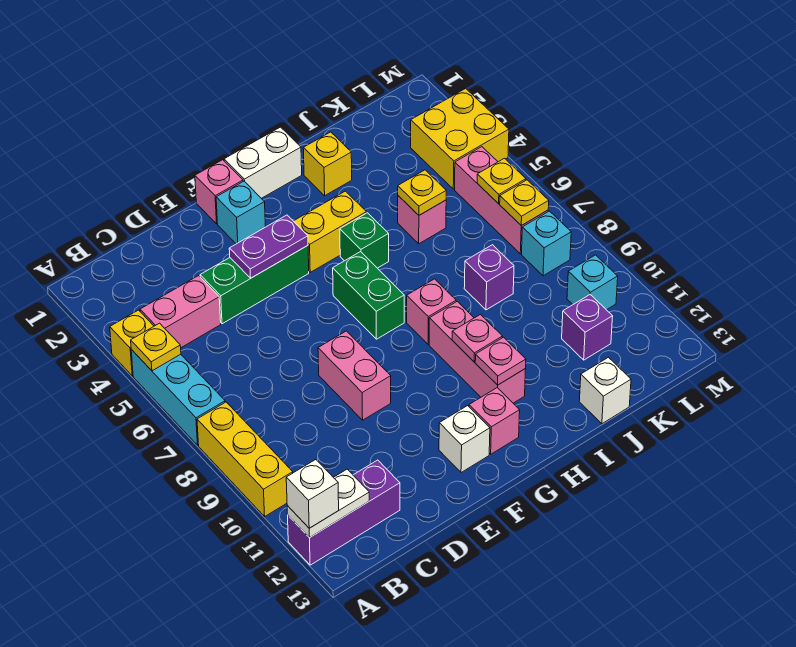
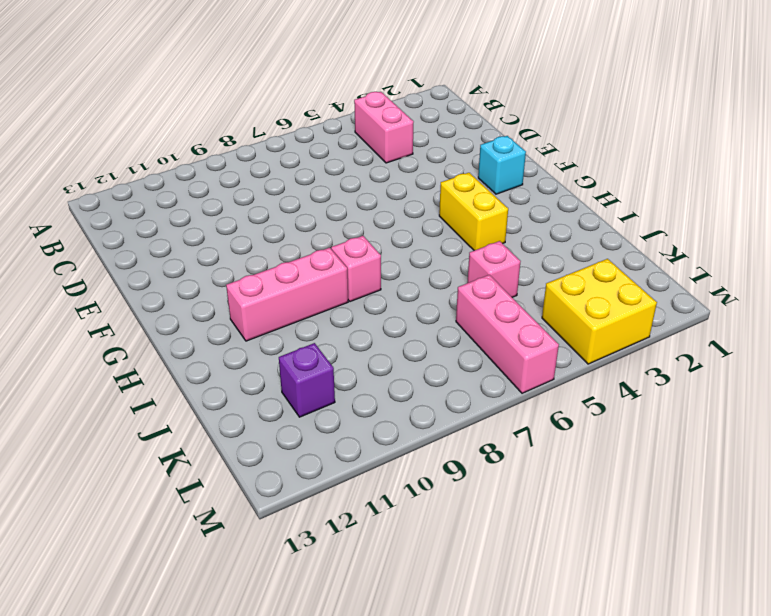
pink 1x3 brick [456,275,559,393] -> pink 1x3 brick turned to [455,147,548,254]
none -> yellow 1x1 brick [110,310,154,376]
none -> cyan 1x3 brick [131,350,225,445]
none -> yellow 1x3 brick [197,402,293,516]
none -> purple 1x3 brick [288,460,400,565]

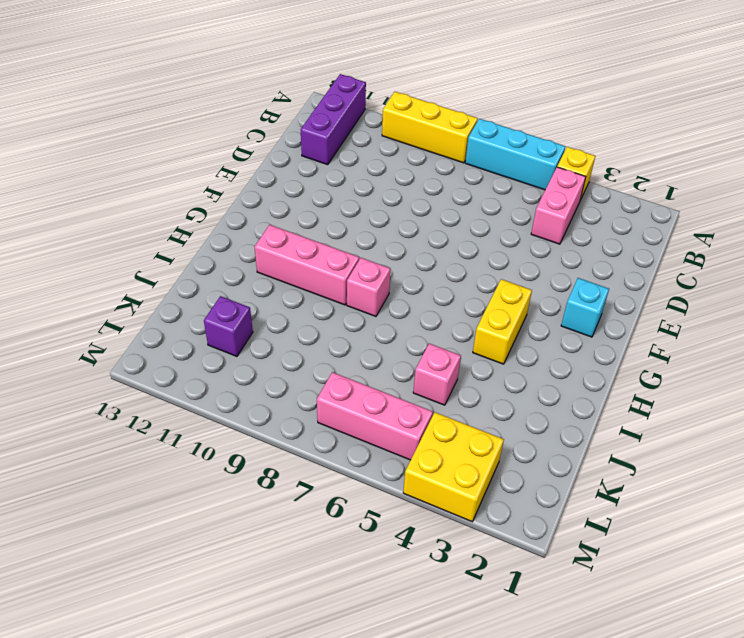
none -> green 1x3 brick [200,246,309,324]
none -> pink 1x2 brick [318,331,391,420]
none -> pink 1x1 brick [195,160,243,224]
none -> white 1x1 brick [439,406,490,473]

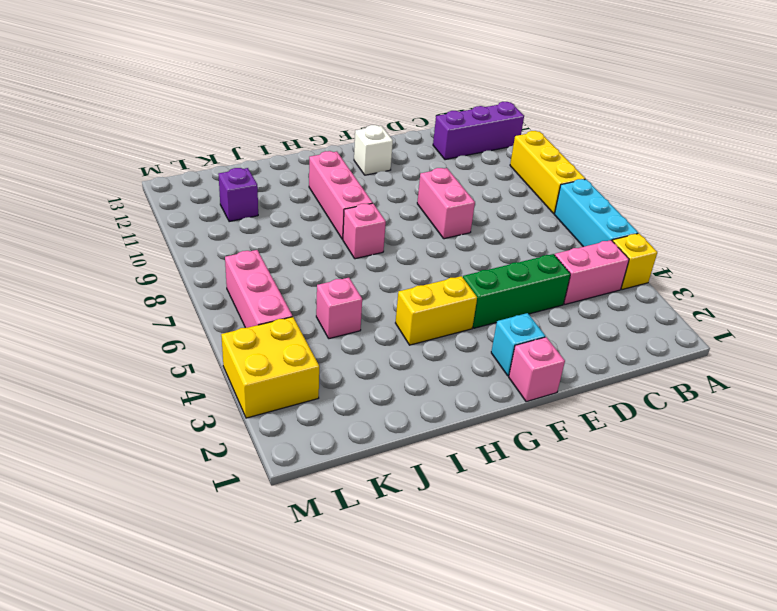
none -> white 1x2 brick [224,127,302,198]
none -> green 1x2 brick [333,252,404,339]
none -> pink 1x1 brick [469,388,520,454]
none -> green 1x1 brick [340,213,389,268]

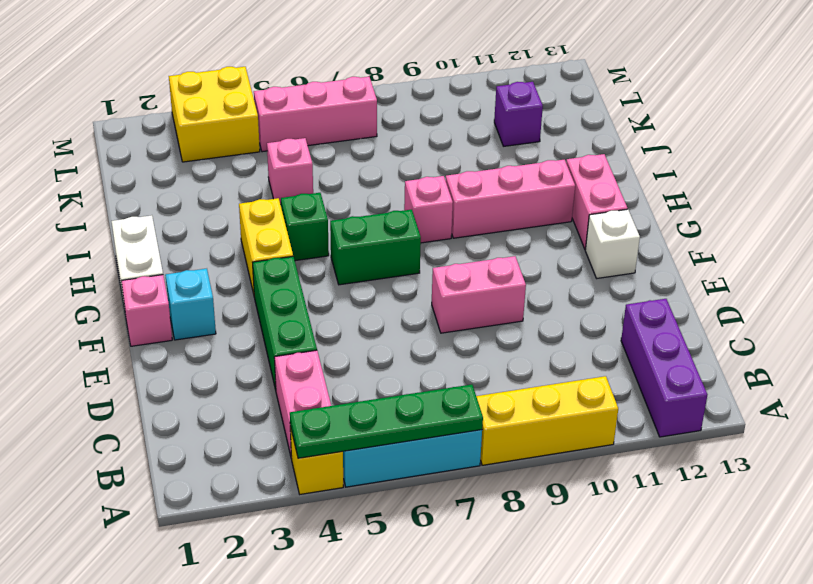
green 1x4 plate [290,385,483,458] -> yellow 1x1 plate [131,323,181,371]
pink 1x2 brick [566,154,628,250] -> pink 1x1 brick [469,388,520,454]
none -> yellow 1x1 brick [303,132,352,196]
none -> purple 1x1 brick [464,245,514,310]
none -> white 1x1 brick [579,357,631,424]
none -> cyan 1x1 brick [522,211,571,276]

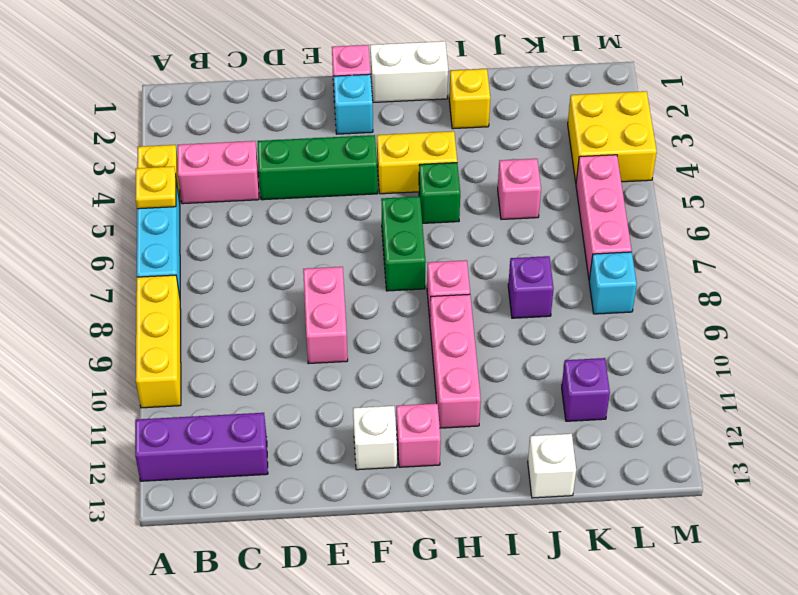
none -> cyan 1x1 brick [567,255,618,310]
none -> white 1x2 plate [287,469,369,538]
none -> purple 1x2 plate [229,215,308,278]
none -> pink 1x1 plate [452,315,502,362]

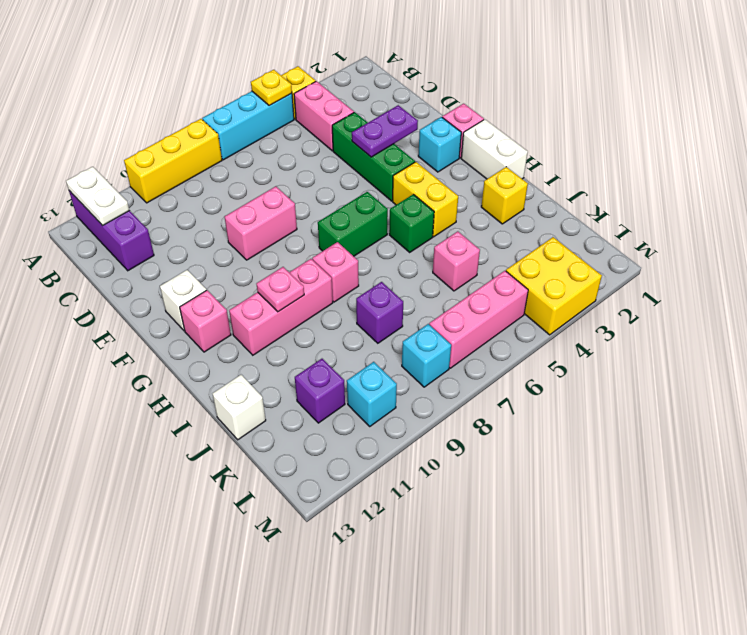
purple 1x2 plate [352,105,418,157] -> purple 1x2 plate turned to [229,215,308,278]
none -> pink 1x1 plate [475,337,526,385]
none -> yellow 1x1 plate [398,170,446,215]
none -> yellow 1x1 plate [477,158,526,204]
none -> yellow 1x1 plate [500,180,549,226]

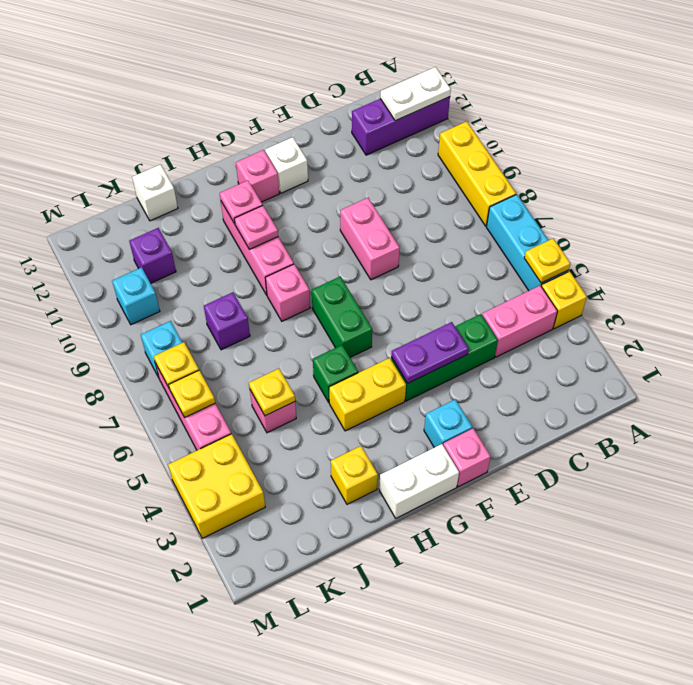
none -> white 1x1 brick [286,460,339,528]

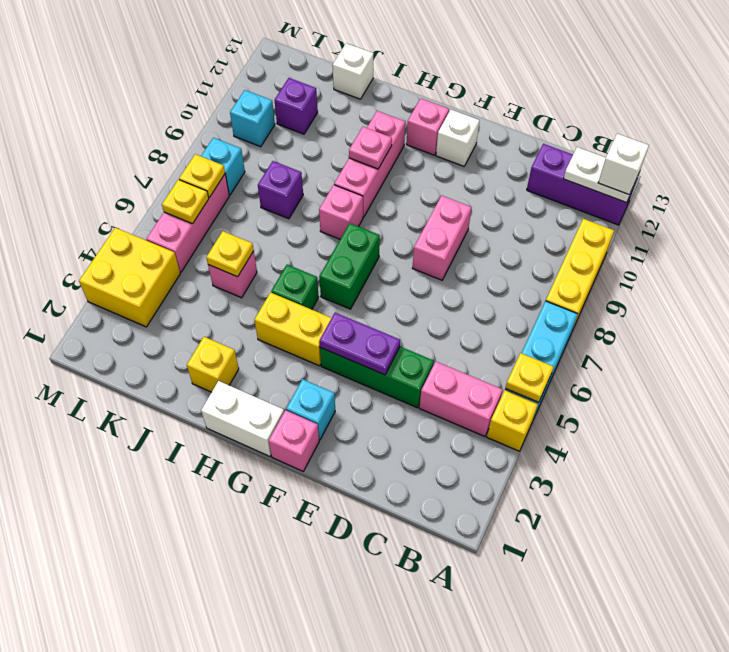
none -> pink 1x1 plate [475,337,526,385]

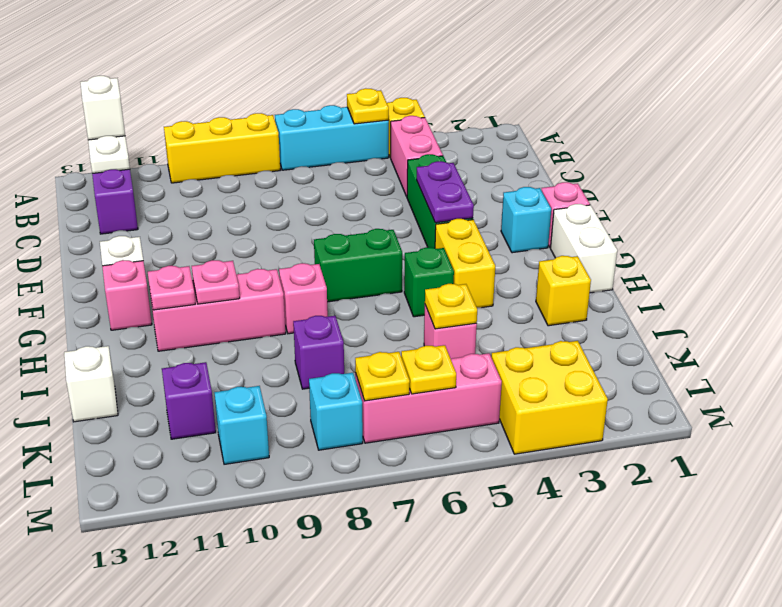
none -> pink 1x2 brick [318,331,391,420]

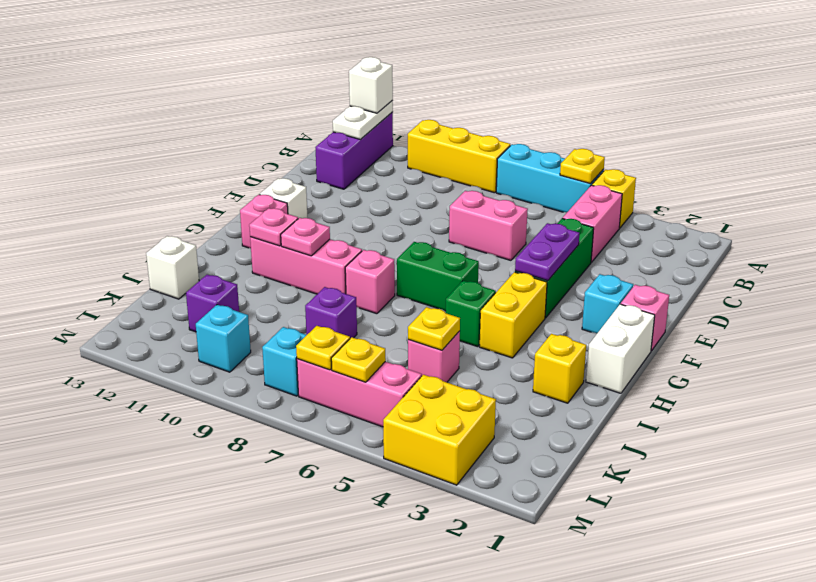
pink 1x2 brick [449,191,528,260] -> pink 1x2 brick moved to [318,331,391,420]

